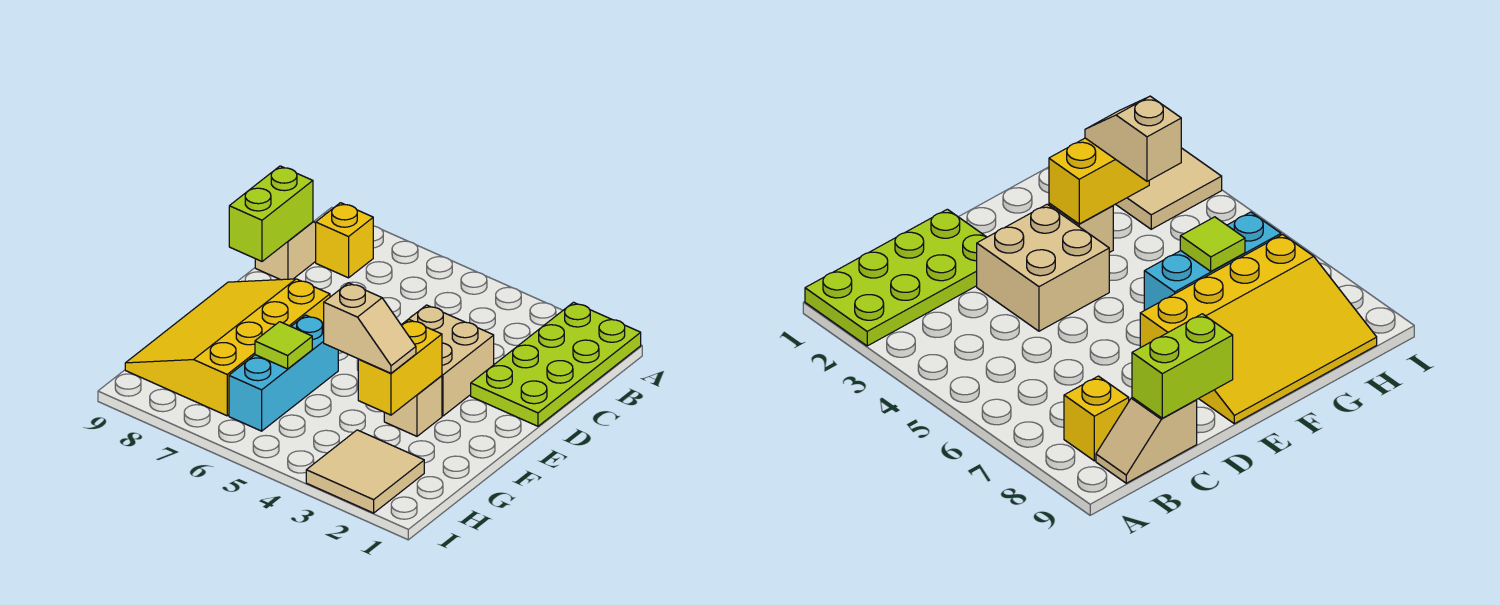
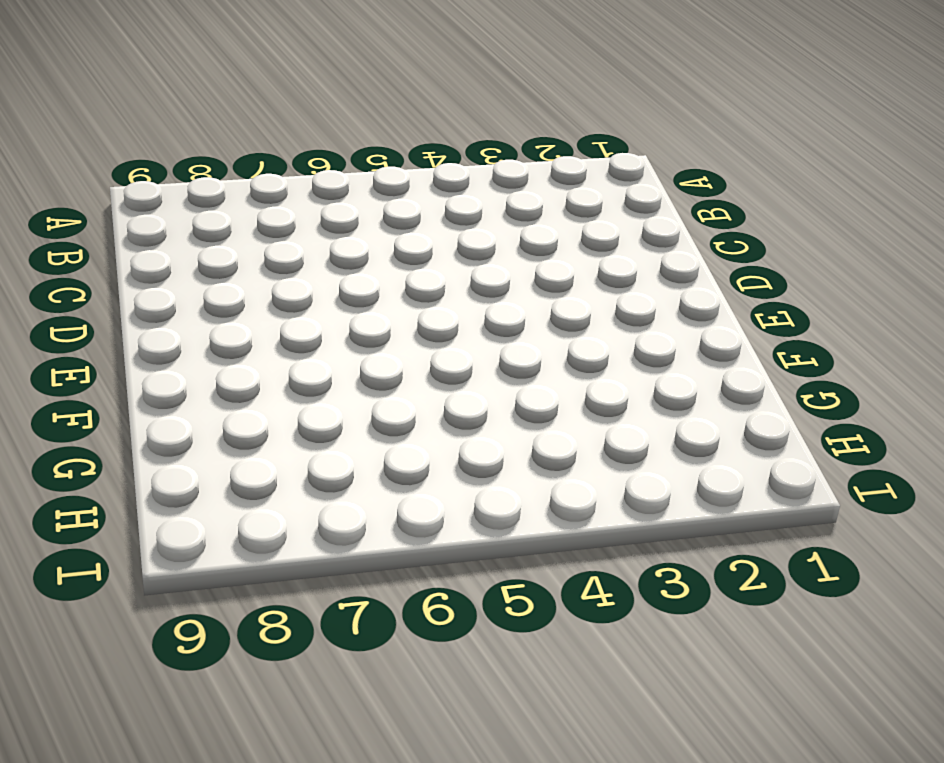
none -> lime 2x4 plate [471,302,641,426]
none -> yellow 1x1 brick [316,203,373,278]
none -> tan 1x2 slope [255,222,316,280]

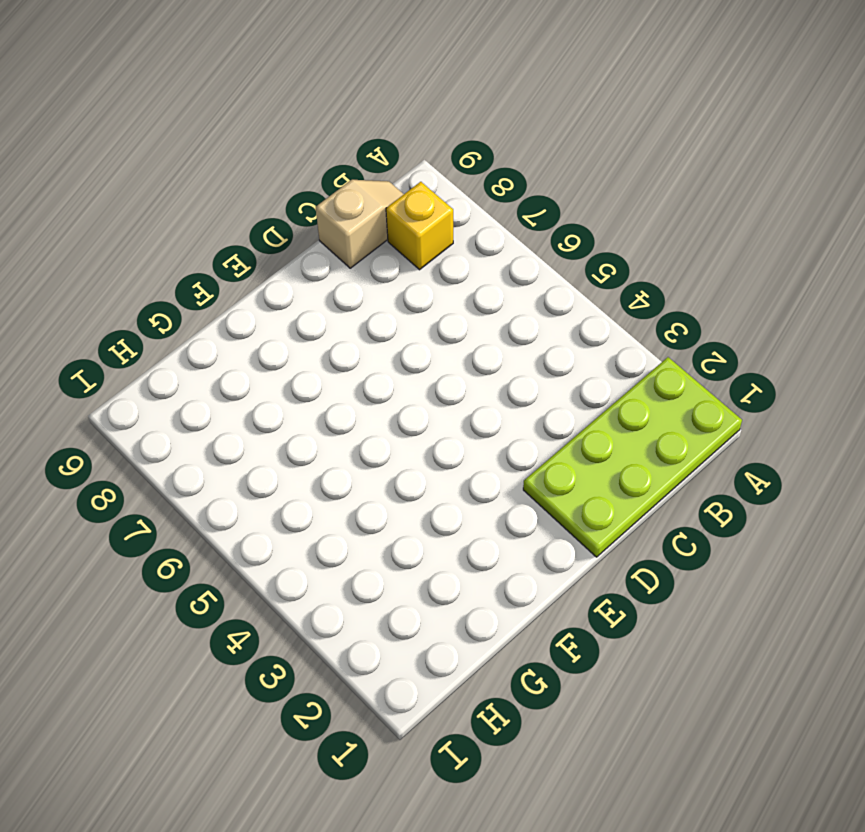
none -> tan 2x2 brick [402,305,494,416]
none -> yellow 3x4 slope [125,279,330,416]
none -> tan 1x1 brick [384,376,442,436]

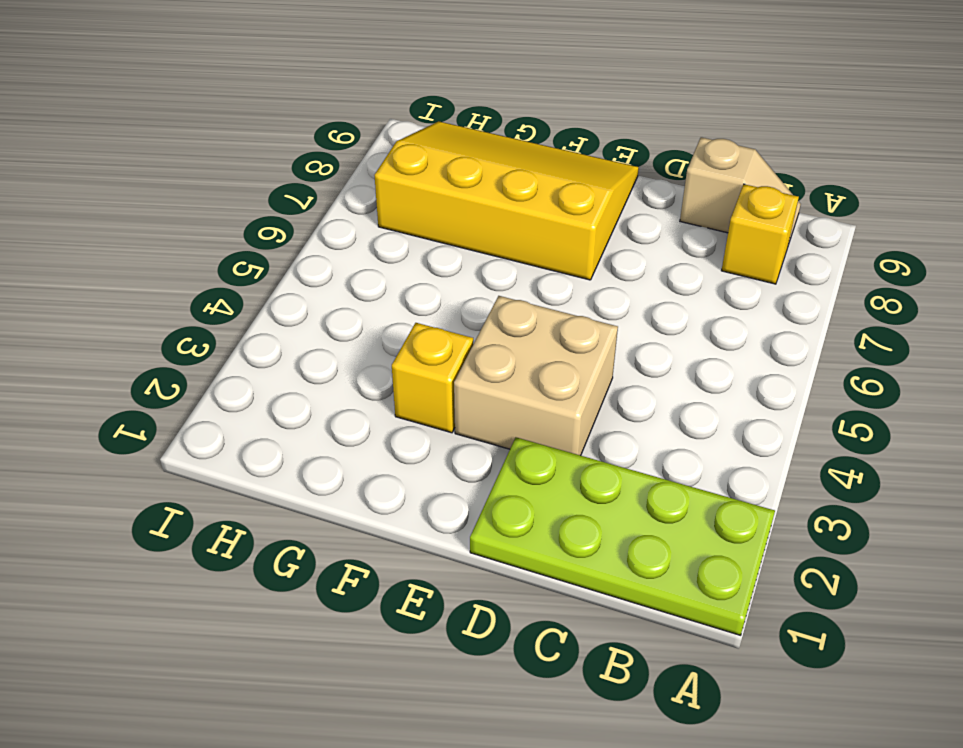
yellow 1x1 brick [392,323,473,433] -> tan 1x1 brick [384,376,442,436]
none -> cyan 1x3 brick [229,315,338,431]
none -> tan 2x2 tile [306,430,424,513]
none -> lime 1x2 brick [229,166,313,261]

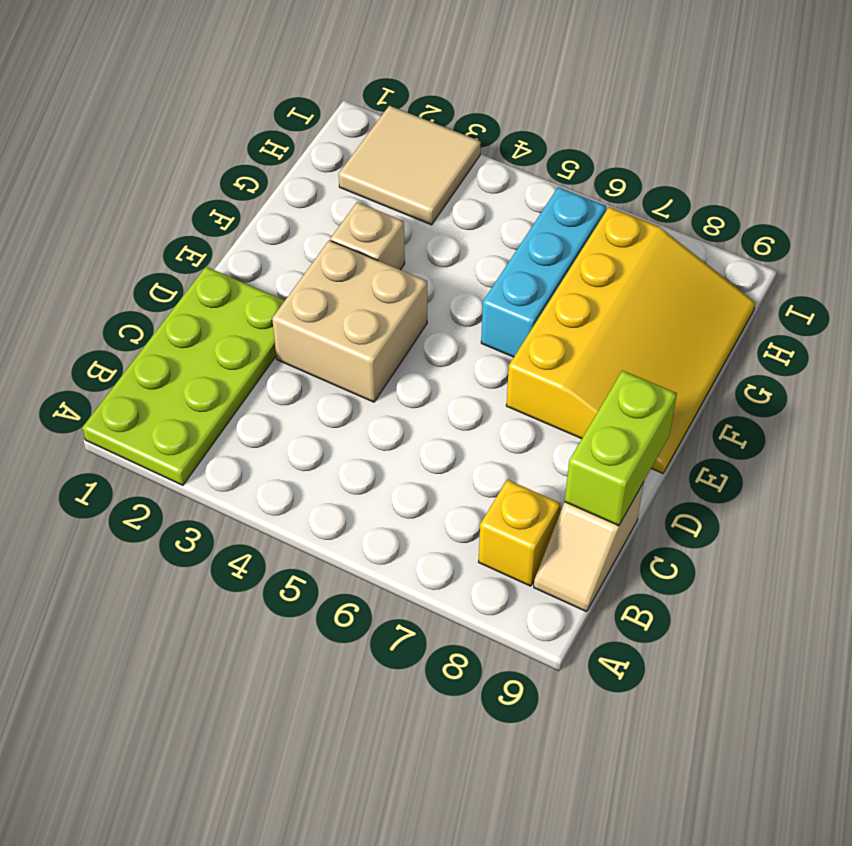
none -> yellow 1x2 brick [358,320,442,415]
none -> lime 1x1 tile [255,322,312,369]
none -> tan 1x2 slope [324,283,416,373]

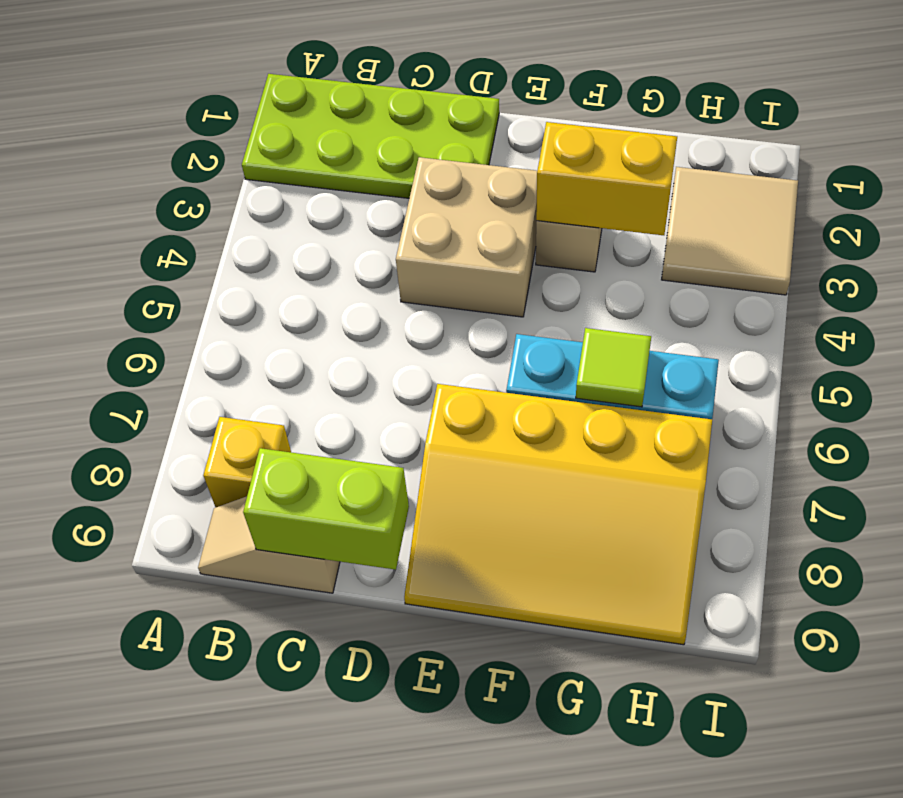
none -> tan 1x2 slope [324,283,416,373]

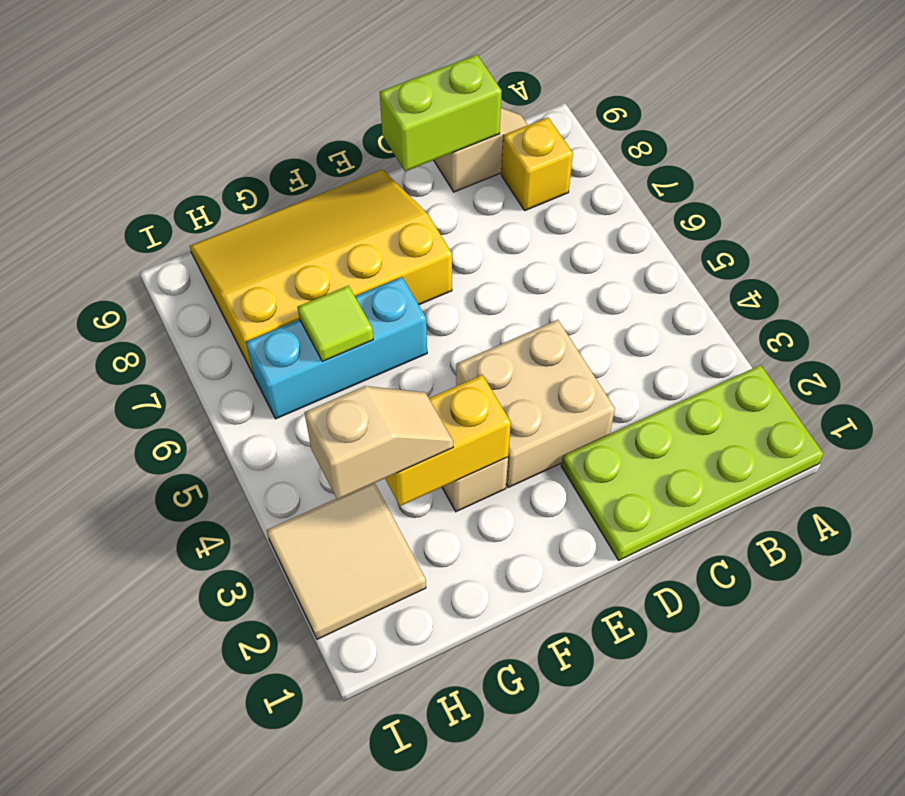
tan 1x2 slope [304,386,453,500] -> tan 1x2 slope turned to [324,283,416,373]

